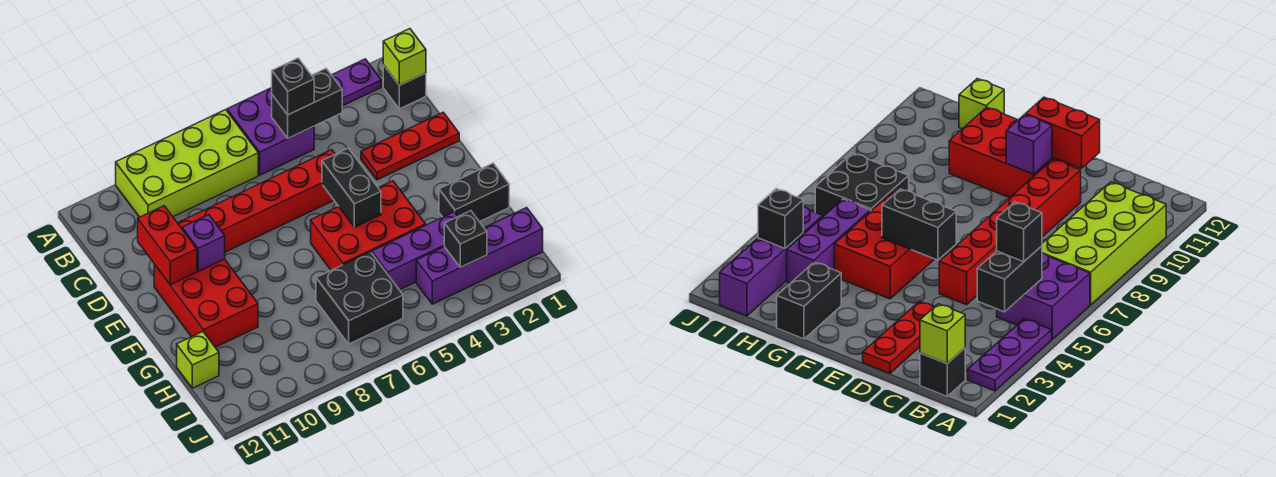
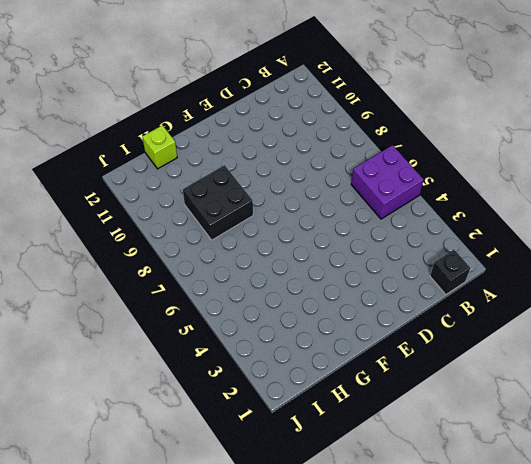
black 2x2 brick [183,165,253,240] -> black 2x2 brick moved to [316,252,403,344]
none -> purple 1x3 plate [332,59,381,106]
none -> lime 2x4 brick [116,110,258,217]
none -> red 1x3 plate [361,112,459,180]

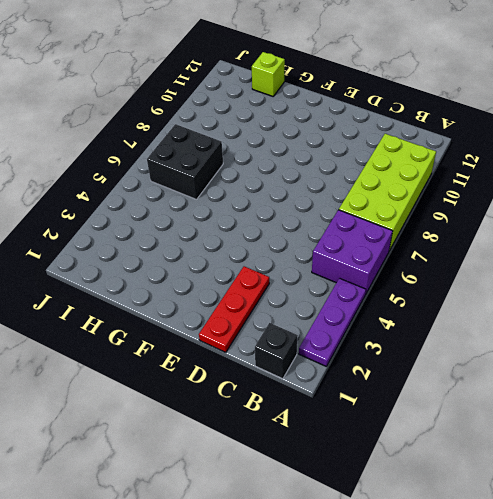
none -> red 1x6 brick [178,150,335,252]
none -> red 2x3 brick [154,259,258,347]
none -> red 2x3 brick [311,181,426,270]

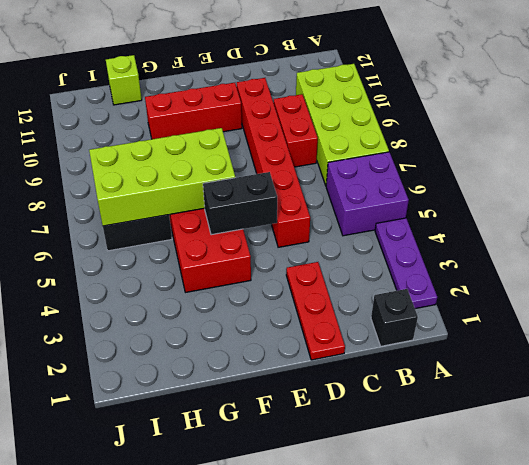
red 1x2 brick [274,94,318,167] -> red 1x2 brick turned to [138,206,197,285]
red 1x3 brick [145,83,242,139] -> red 2x3 brick [154,259,258,347]
lime 2x4 brick [89,128,235,226] -> none
none -> black 1x2 brick [439,163,509,222]
none -> purple 1x3 brick [372,212,458,290]
none -> purple 1x4 brick [416,208,543,304]

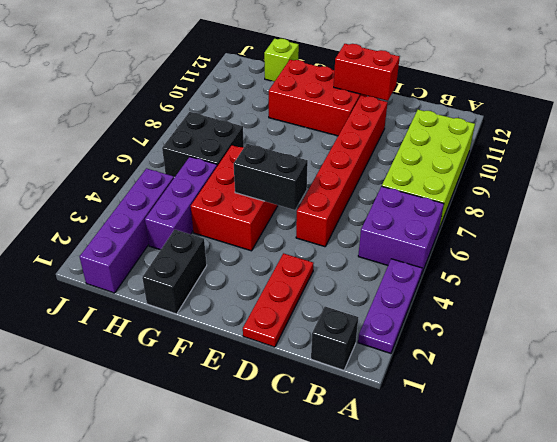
none -> lime 1x1 brick [383,29,426,85]
none -> black 1x2 brick [272,69,342,138]
none -> purple 1x1 brick [182,215,225,271]

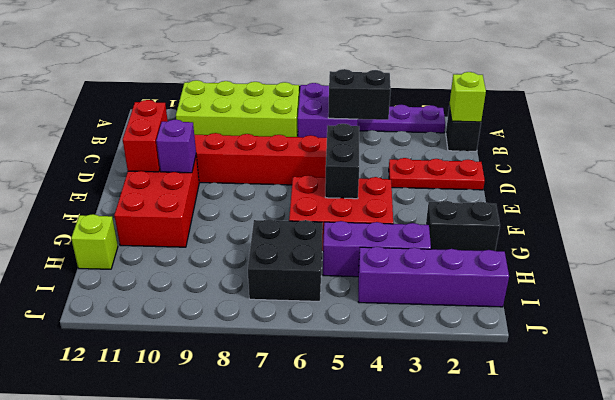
none -> black 1x1 brick [444,211,487,267]
none -> black 1x1 brick [272,58,314,115]

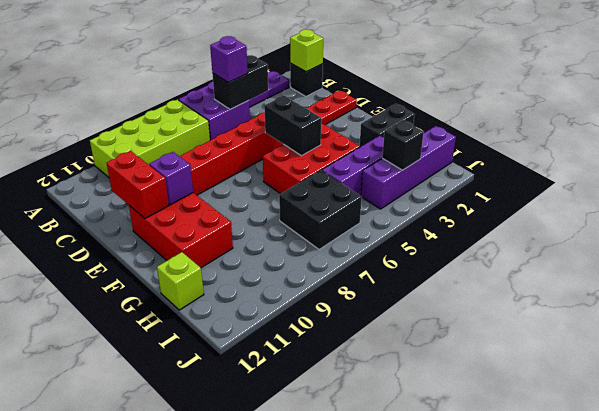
purple 1x1 brick [210,36,248,83] -> black 1x1 brick [272,58,314,115]

